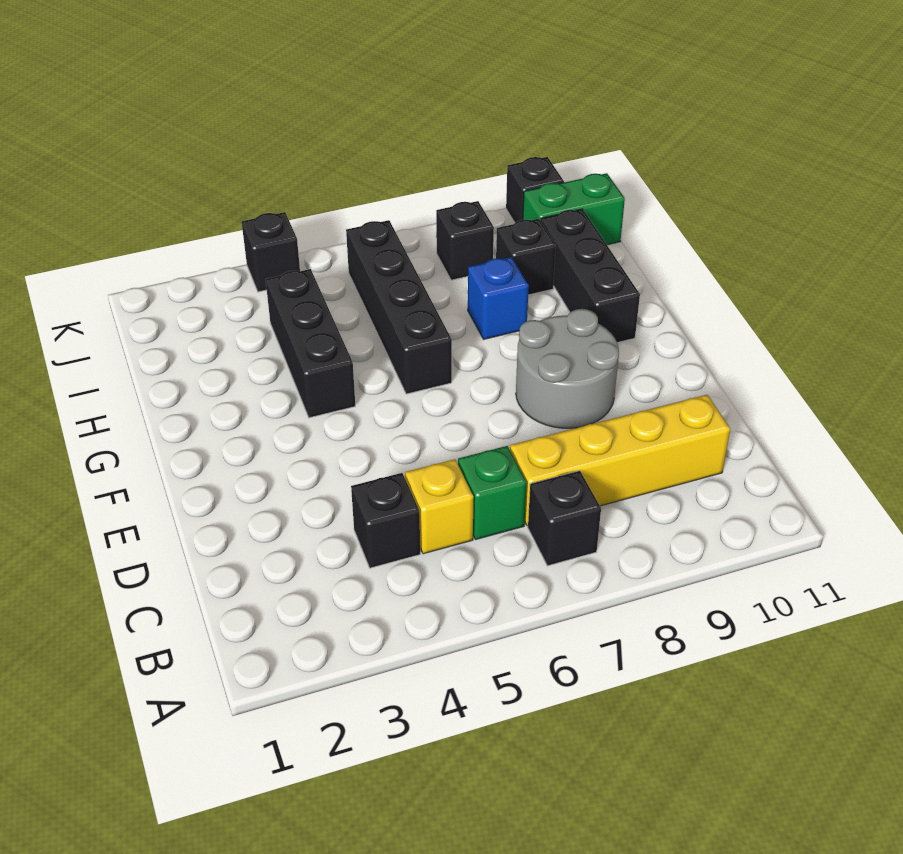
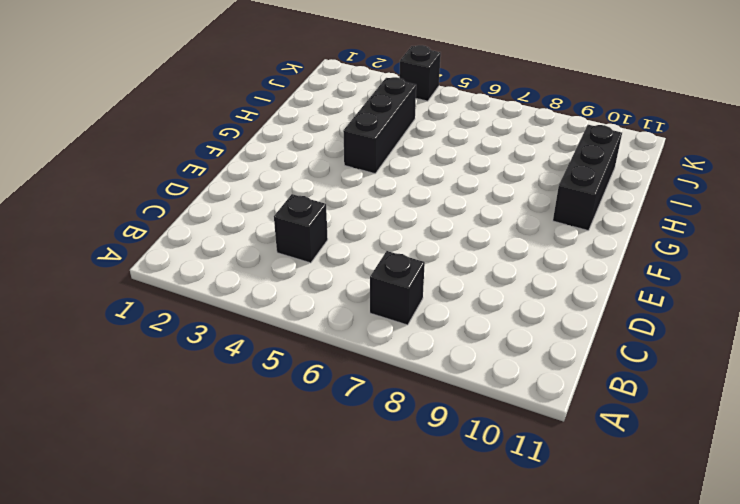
none -> yellow 1x1 brick [405,459,474,554]
none -> green 1x1 brick [458,446,527,540]
none -> yellow 1x4 brick [510,395,730,526]

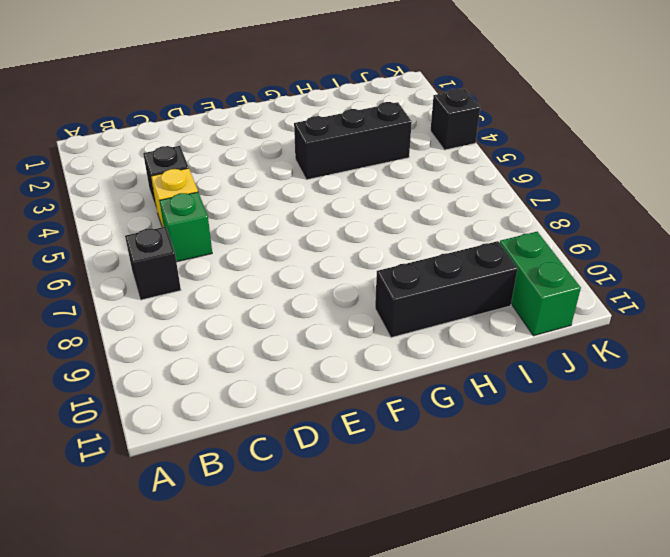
none -> yellow 1x4 brick [510,395,730,526]
none -> grey 2x2 round brick [516,309,619,428]
none -> black 1x4 brick [346,220,452,394]

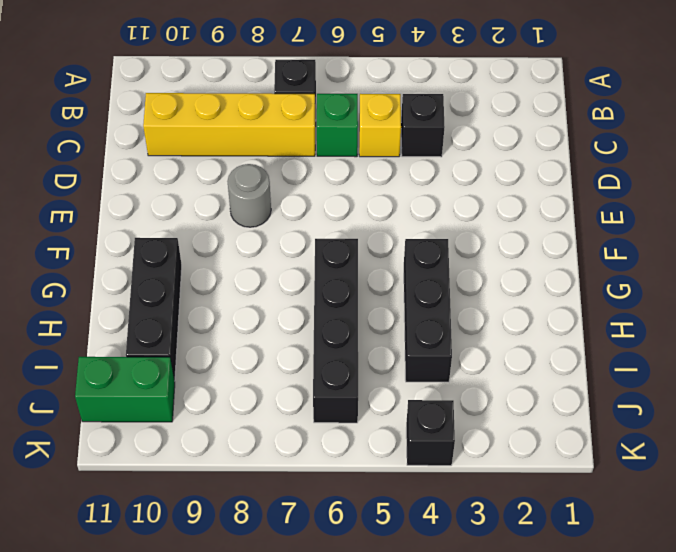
grey 1x1 round brick [227,164,271,227] -> grey 2x2 round brick [516,309,619,428]
none -> blue 1x1 brick [468,257,529,339]
none -> black 1x1 brick [496,219,556,295]
none -> black 1x1 brick [436,201,494,280]

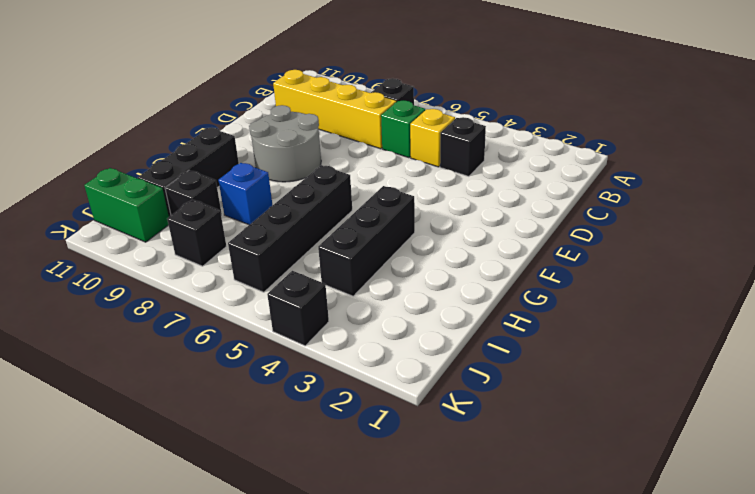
none -> black 1x1 brick [506,157,564,223]

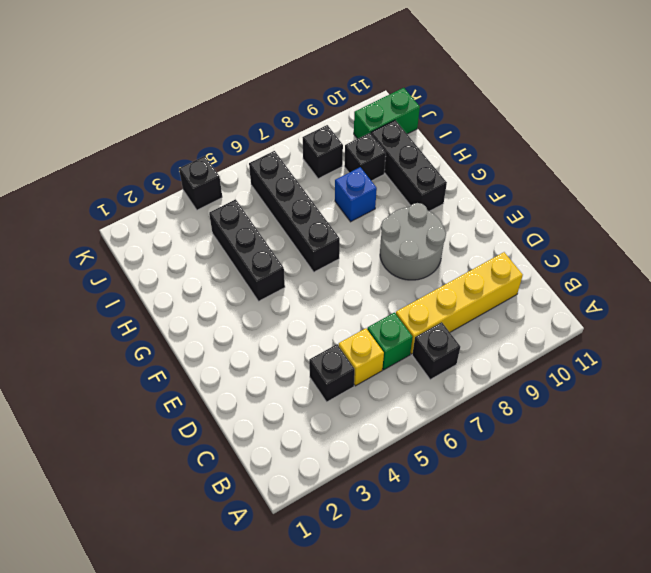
none -> black 1x1 brick [506,157,564,223]

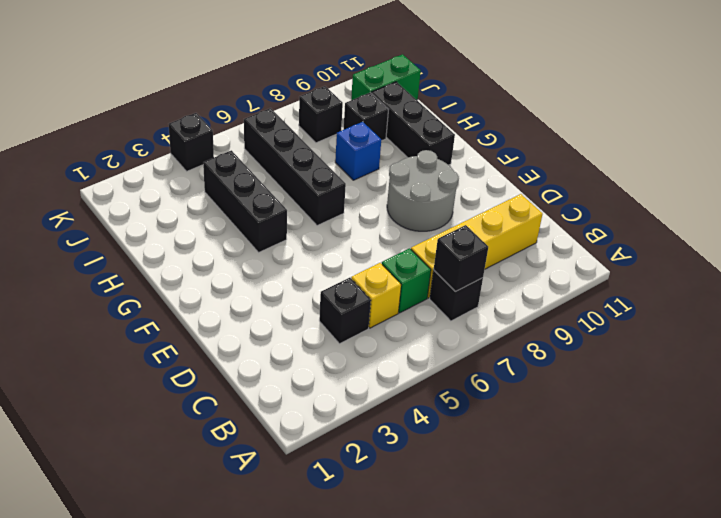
black 1x1 brick [434,225,488,291] -> black 1x1 brick moved to [506,157,564,223]

